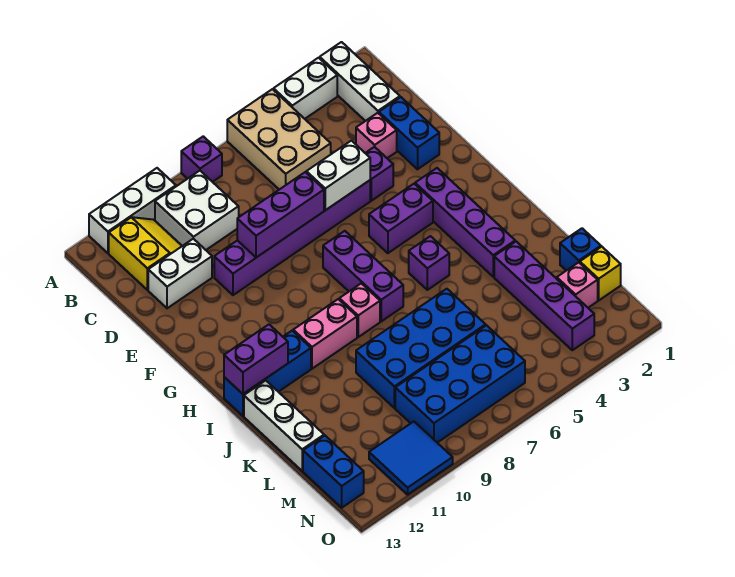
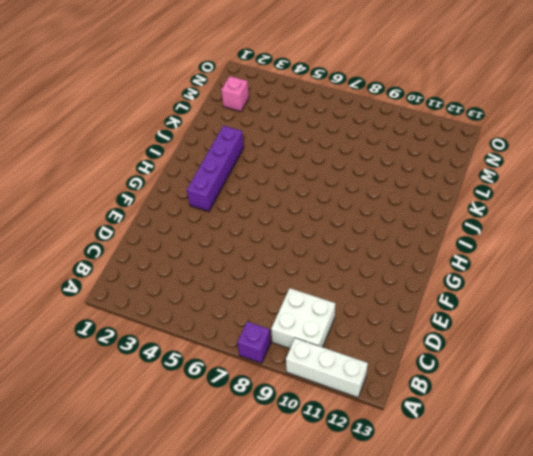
none -> white 1x3 brick [320,42,400,121]
none -> white 1x2 brick [274,58,337,119]
none -> tan 2x3 brick [227,89,331,190]
none -> yellow 2x2 slope [109,217,182,290]

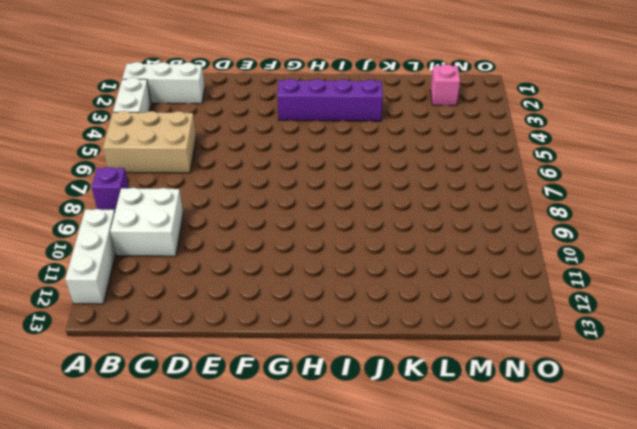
none -> yellow 2x2 slope [109,217,182,290]
none -> blue 1x2 brick [379,97,439,169]
none -> pink 1x1 brick [356,113,397,158]
none -> white 1x2 brick [148,239,212,308]

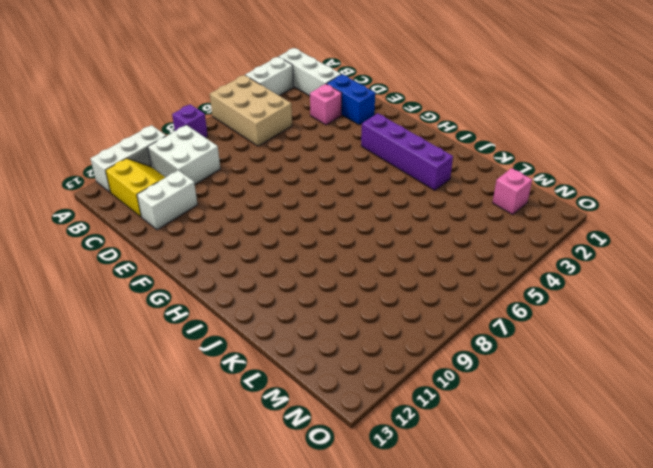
none -> purple 1x1 brick [366,147,393,201]
none -> purple 1x6 brick [214,180,370,295]
none -> purple 1x2 brick [369,184,433,253]
none -> purple 1x3 brick [323,231,403,321]

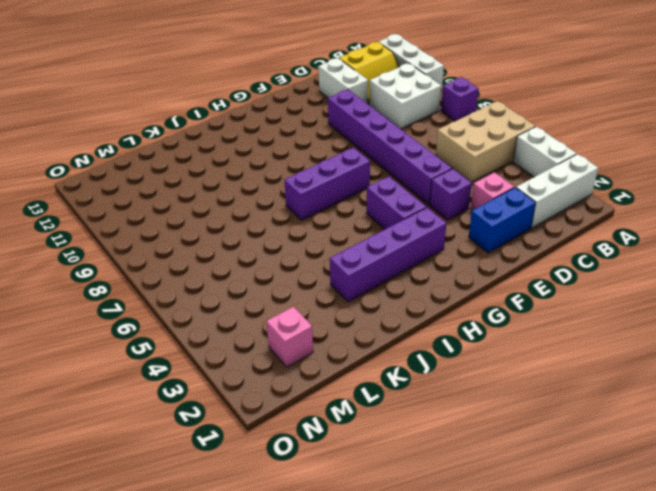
none -> purple 1x1 brick [409,236,449,290]
none -> pink 1x1 brick [339,283,380,337]
none -> pink 1x2 brick [293,299,357,369]
none -> blue 1x3 brick [224,331,311,416]

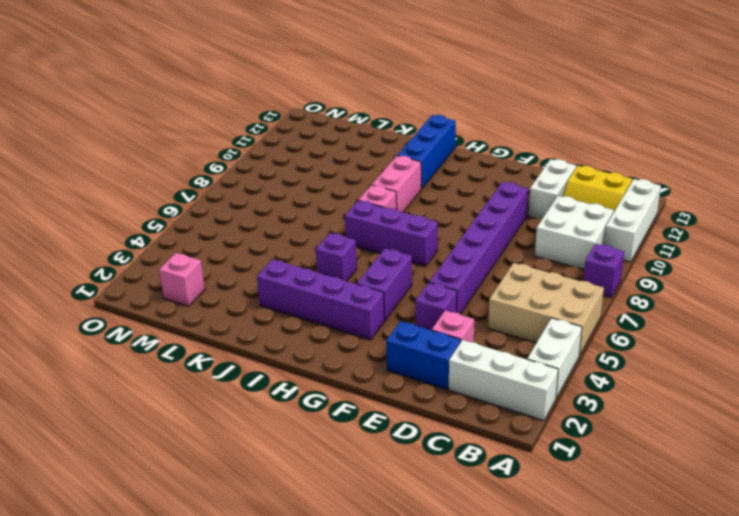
none -> white 1x3 brick [244,380,324,471]
none -> purple 1x4 brick [494,242,594,350]
none -> blue 2x4 brick [356,289,486,408]
none -> blue 1x1 brick [560,228,601,271]

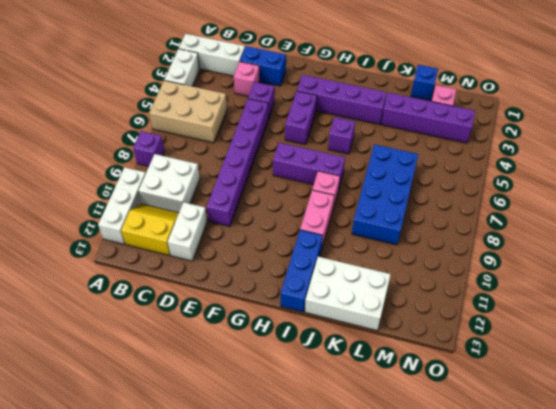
white 2x3 brick [305,257,391,330] -> white 1x3 brick [244,380,324,471]
none -> yellow 1x1 brick [580,247,621,300]
none -> blue 2x4 brick [395,325,525,443]
none -> blue 1x2 brick [303,436,364,508]
none -> blue 2x2 tile [369,422,453,495]

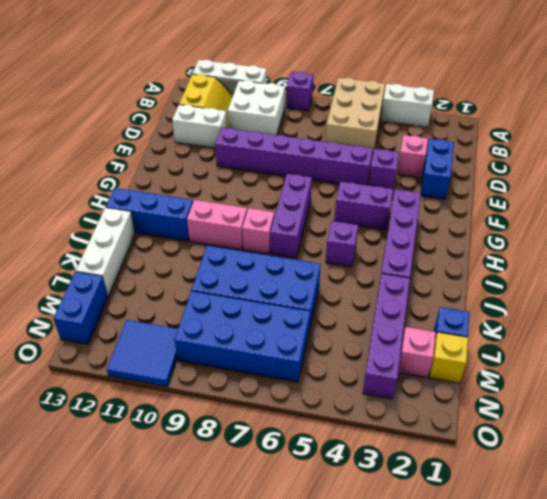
none -> white 1x3 brick [320,42,400,121]
none -> white 1x2 brick [306,141,370,210]
none -> purple 1x3 brick [237,172,324,258]
none -> purple 1x2 brick [224,324,288,394]

